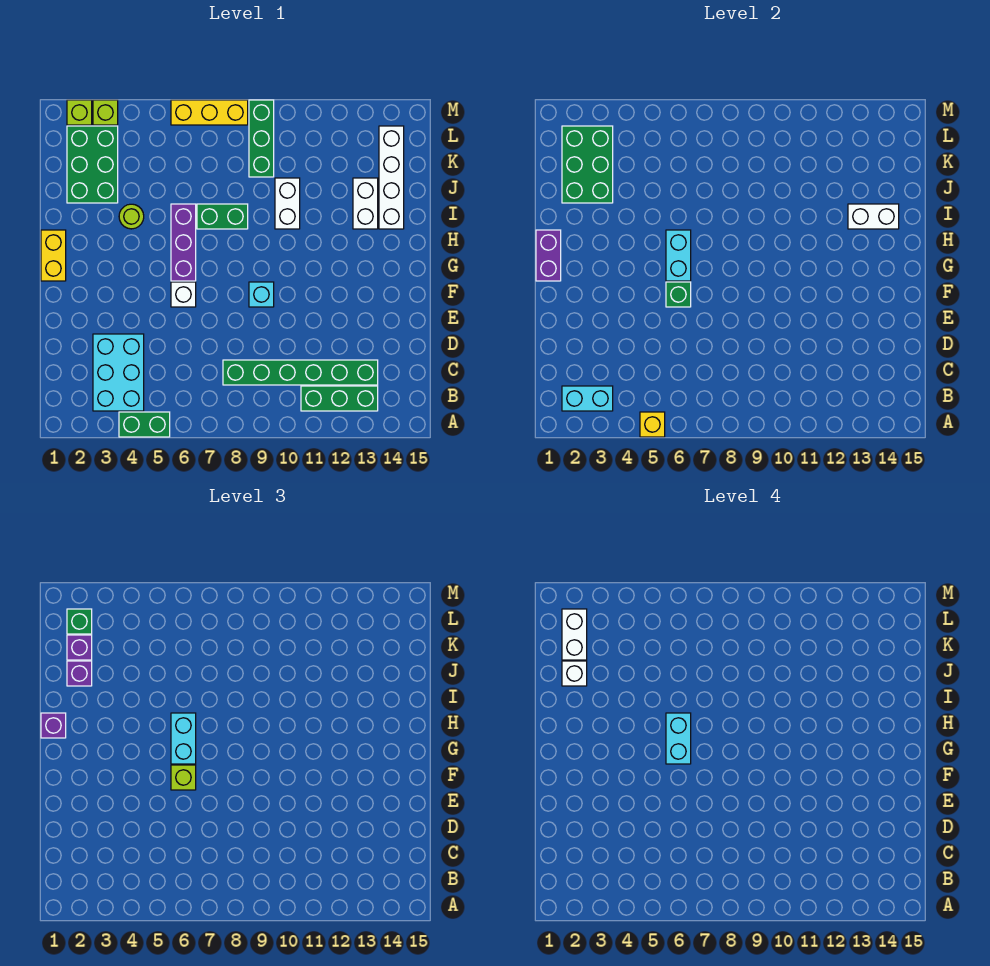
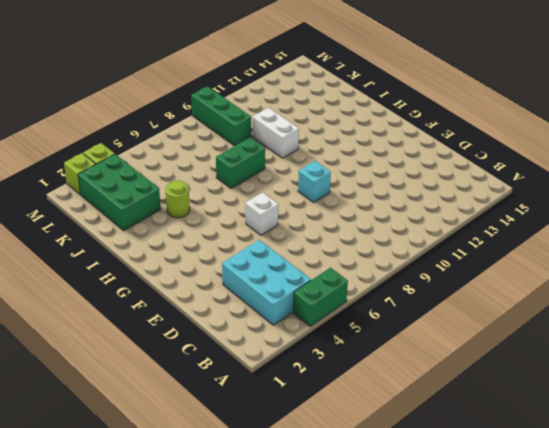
none -> green 1x3 brick [301,386,378,411]
none -> green 1x6 brick [223,360,378,385]
none -> yellow 1x2 brick [41,230,66,281]
none -> purple 1x3 brick [171,204,196,281]

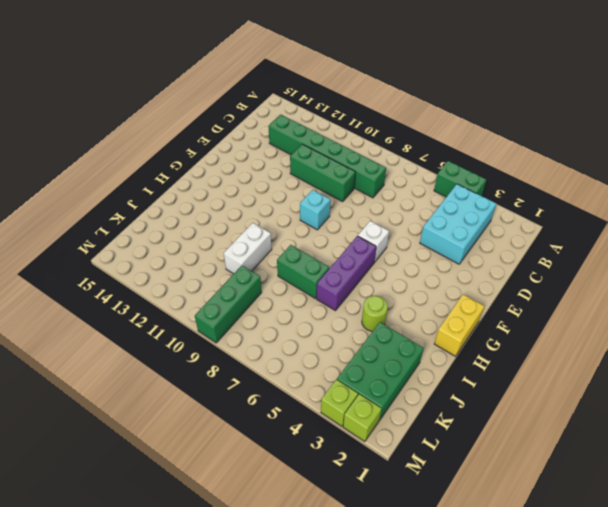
green 1x3 brick [290,144,356,202] -> green 1x3 brick moved to [301,386,378,411]
none -> white 1x2 brick [353,178,378,229]
none -> white 1x4 brick [379,126,404,229]
none -> yellow 1x3 brick [171,100,248,125]
none -> yellow 1x1 brick [640,412,665,437]

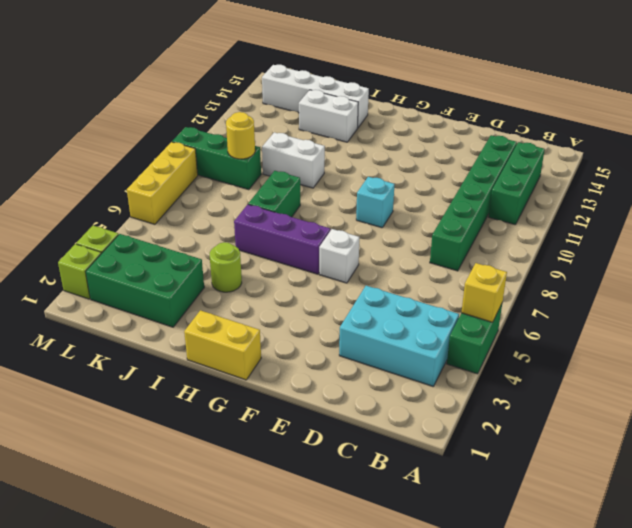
yellow 1x1 round brick [226,112,255,159] -> none
none -> cyan 1x2 brick [562,386,613,411]
none -> green 1x1 brick [666,282,691,307]
none -> purple 1x2 brick [536,230,561,281]
none -> cyan 1x2 brick [666,230,691,281]

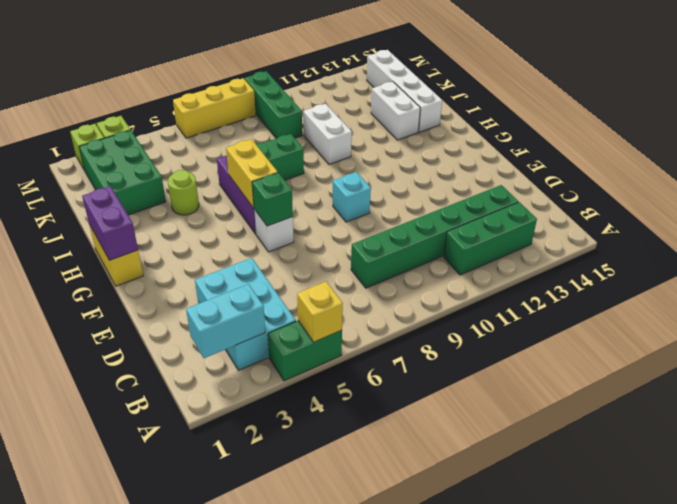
yellow 1x2 brick [226,139,278,208] -> cyan 1x2 brick [666,230,691,281]
none -> white 1x2 brick [848,204,899,229]
none -> green 2x3 brick [562,126,613,203]
none -> lime 1x1 brick [171,765,196,790]
none -> cyan 1x2 brick [171,713,196,764]

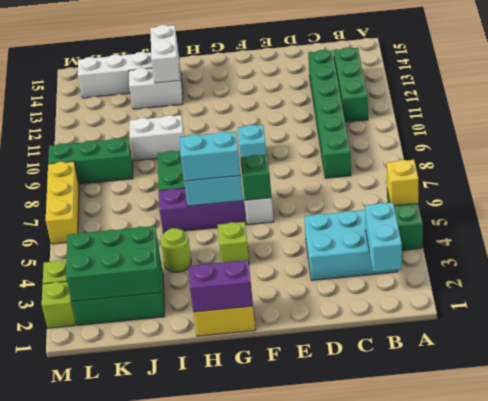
lime 1x1 brick [218,222,249,263] -> lime 1x1 brick moved to [171,765,196,790]
none -> purple 1x1 brick [41,713,66,738]
none -> purple 1x1 brick [67,661,92,686]
none -> purple 1x1 brick [67,635,92,660]
none -> green 1x1 brick [67,609,92,634]

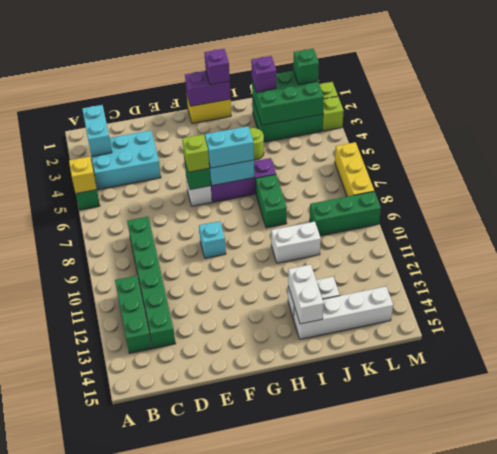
none -> purple 1x1 brick [67,635,92,660]
none -> cyan 1x2 brick [666,713,691,764]
none -> white 1x1 brick [562,661,587,686]
none -> white 1x2 brick [562,609,587,660]

